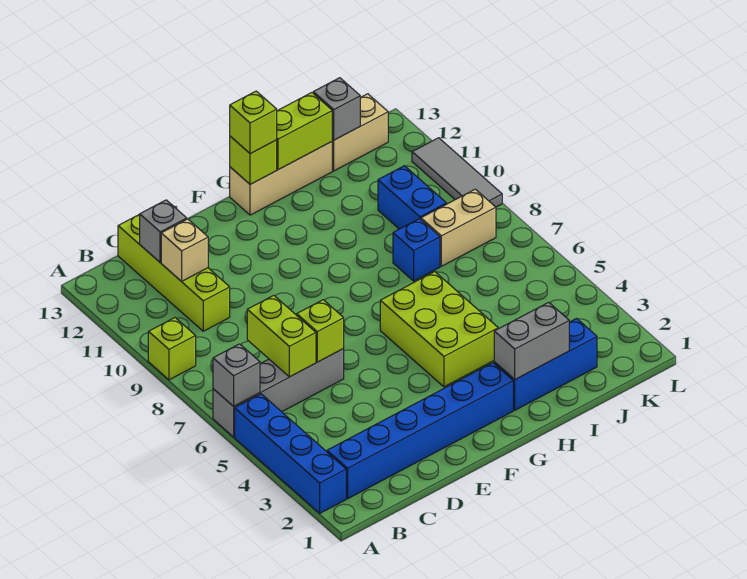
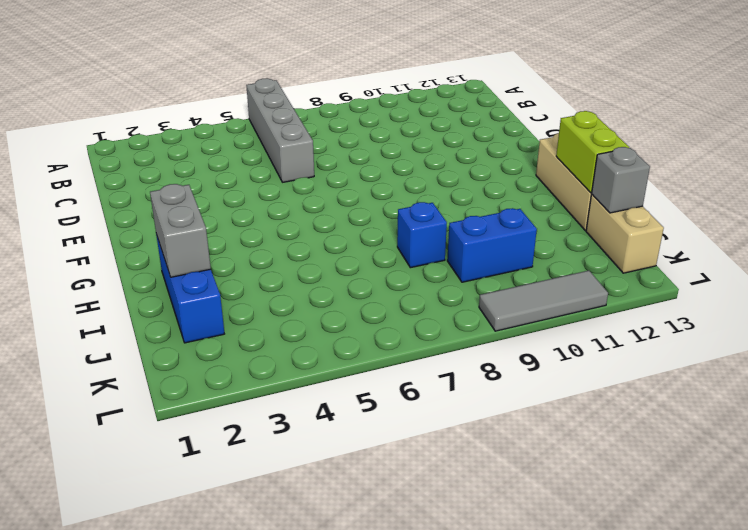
none -> blue 1x4 brick [235,394,346,513]
none -> lime 1x1 brick [148,318,196,380]
none -> blue 1x6 brick [327,363,513,499]

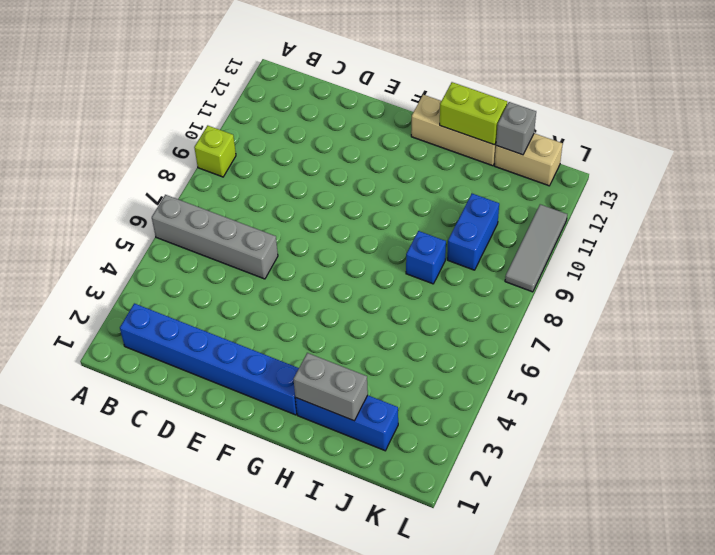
none -> blue 1x4 brick [235,394,346,513]
none -> lime 1x4 brick [118,214,230,331]
none -> lime 2x3 brick [380,272,498,387]

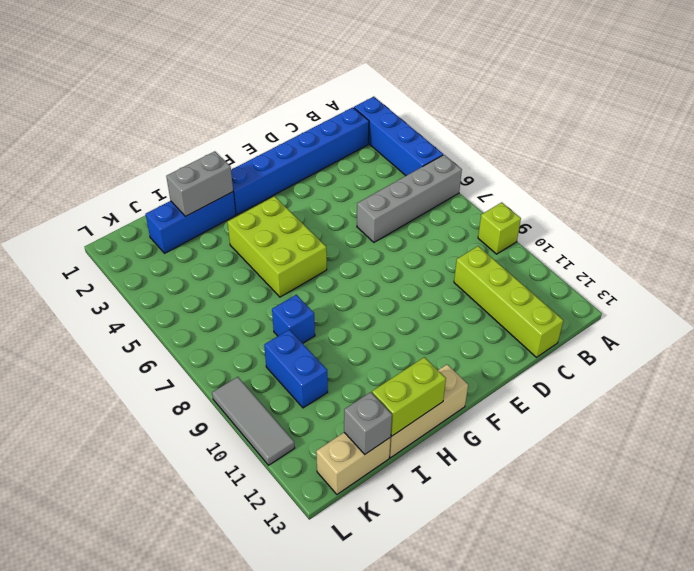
none -> tan 1x2 brick [421,189,496,266]
none -> grey 1x1 brick [213,344,260,406]
none -> lime 1x2 brick [247,295,316,377]

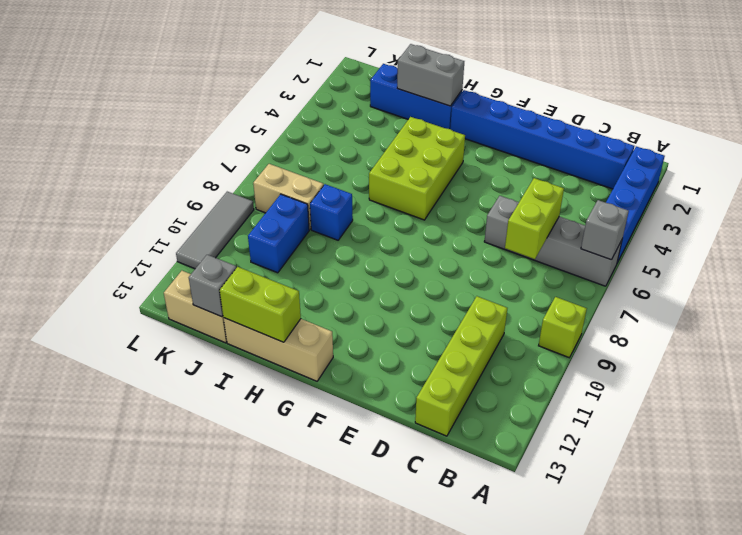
none -> tan 1x1 brick [161,219,208,281]
none -> grey 1x1 brick [140,200,187,262]
none -> lime 1x1 brick [297,300,344,362]

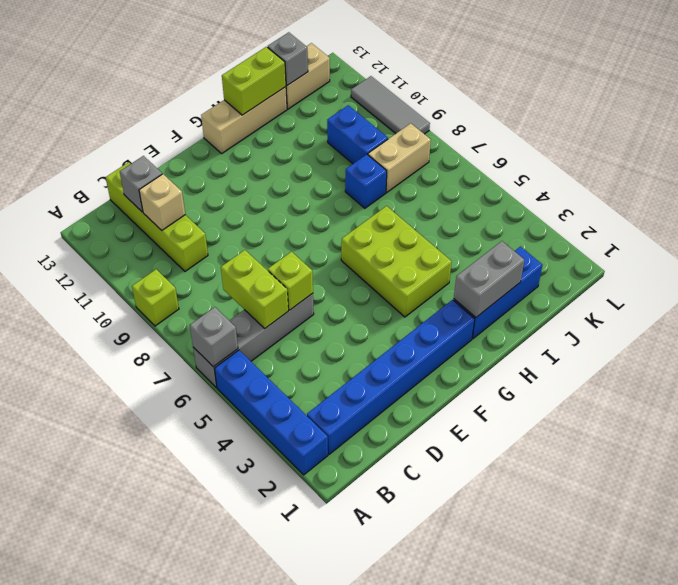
none -> lime 1x1 brick [230,136,277,184]
none -> lime 1x1 brick [230,91,277,154]

